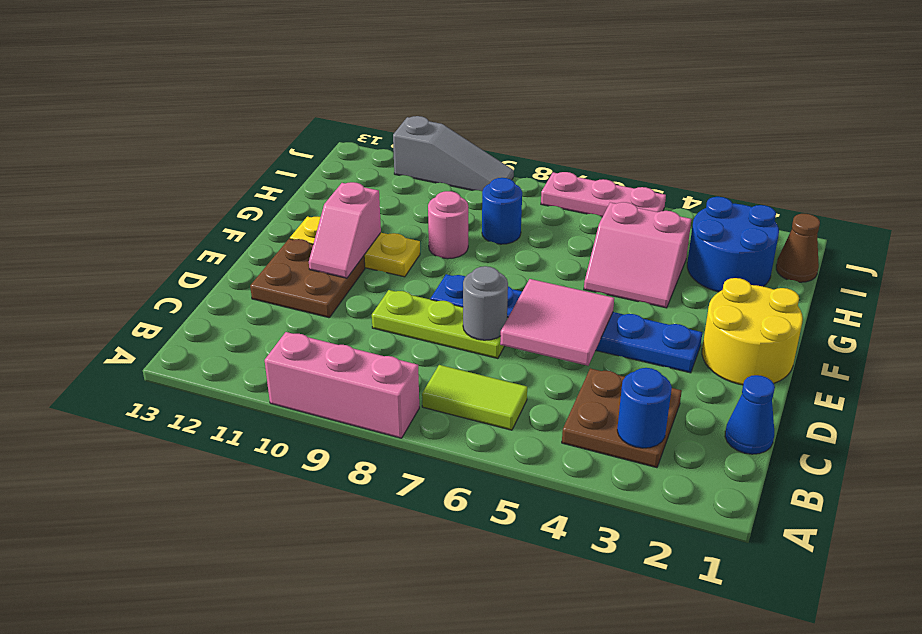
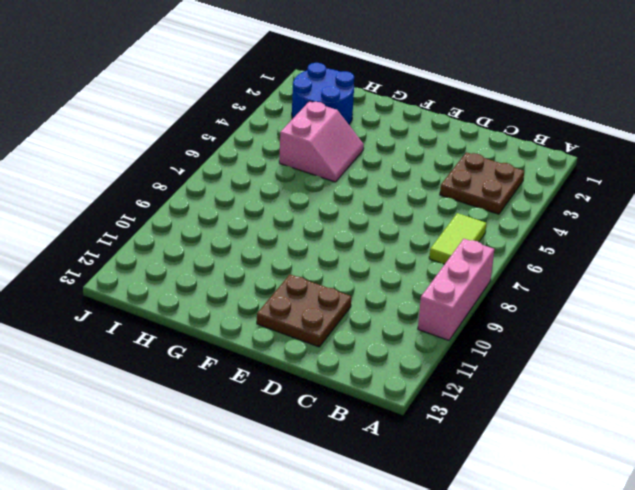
none -> blue 1x1 cone [725,375,775,454]
none -> lime 1x3 plate [372,290,508,358]
none -> yellow 2x2 round brick [702,278,803,385]

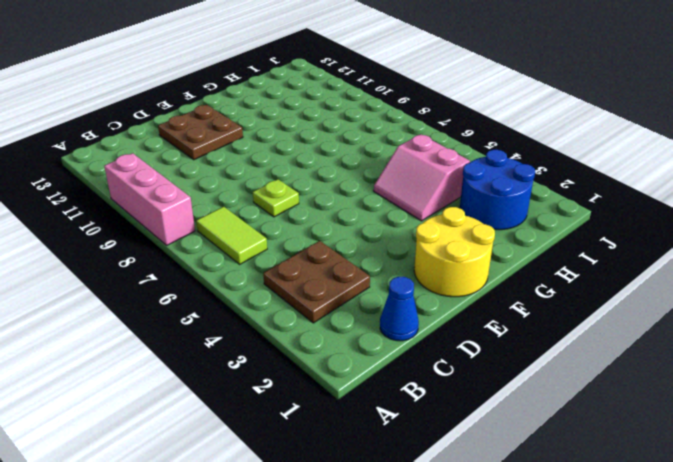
lime 1x1 plate [253,179,299,217] -> lime 1x3 plate [372,290,508,358]
none -> blue 1x6 plate [431,274,702,373]
none -> yellow 1x3 plate [290,217,420,277]
none -> pink 1x1 round brick [428,191,468,259]

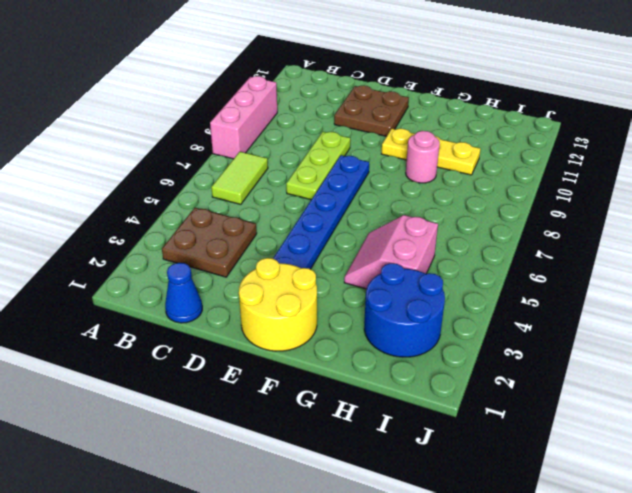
yellow 1x3 plate [381,129,481,175] -> yellow 1x3 plate turned to [290,217,420,277]
none -> blue 1x1 round brick [482,178,522,244]
none -> brown 1x1 cone [776,214,820,282]
none -> pink 1x3 plate [541,172,666,217]

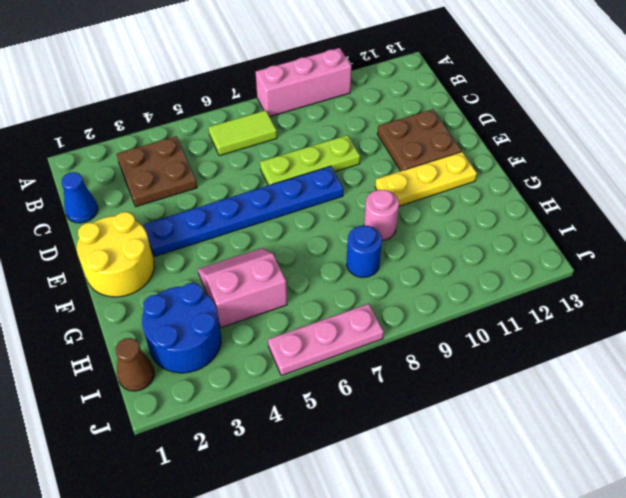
none -> grey 1x3 slope [393,116,514,191]
none -> blue 1x1 round brick [617,368,672,448]
none -> pink 2x2 tile [500,279,614,366]

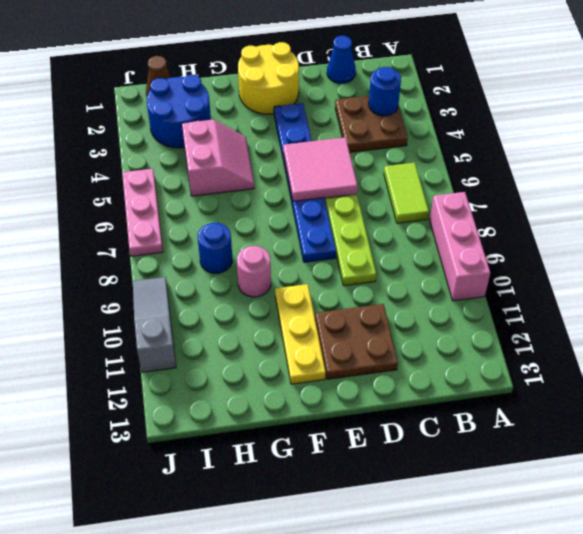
none -> grey 1x1 round brick [463,266,508,340]
none -> pink 1x2 slope [309,182,381,278]

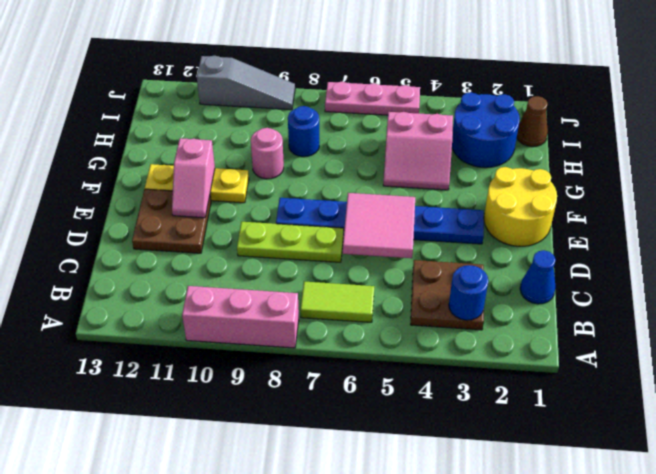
none -> grey 1x1 round brick [463,266,508,340]

